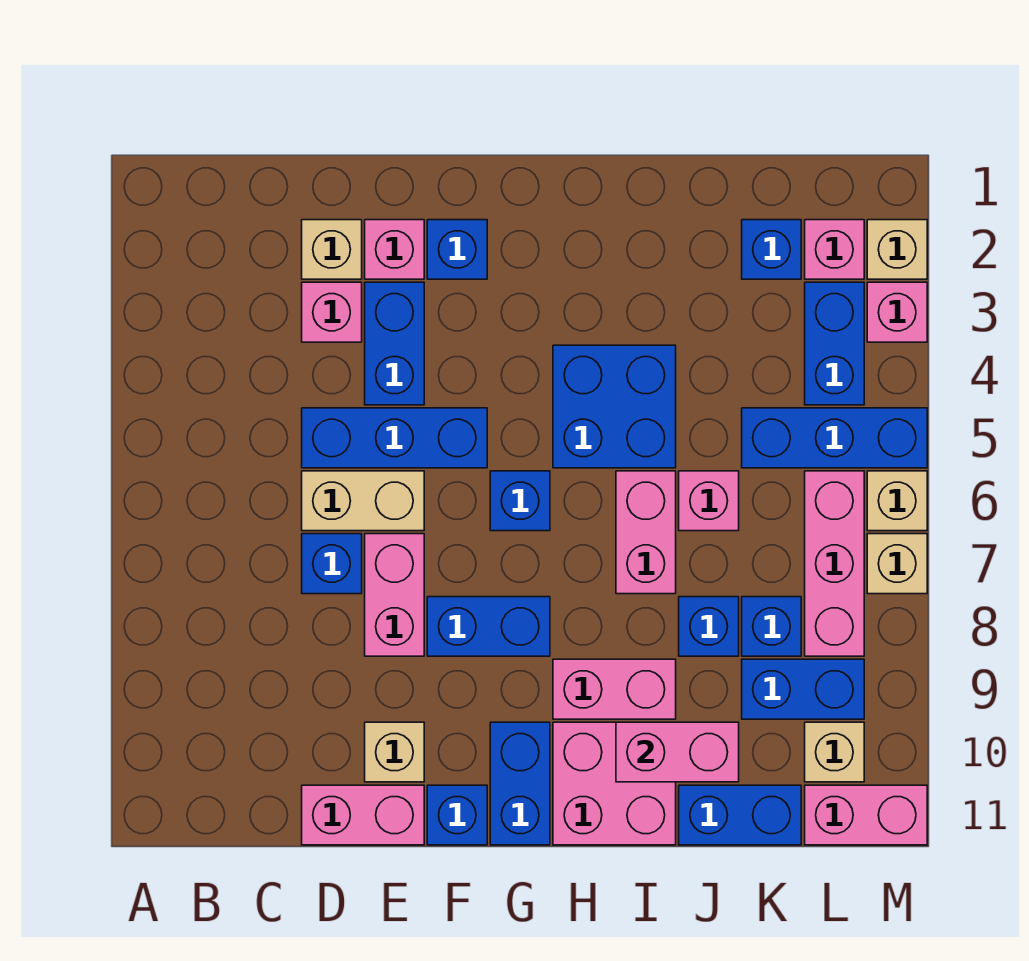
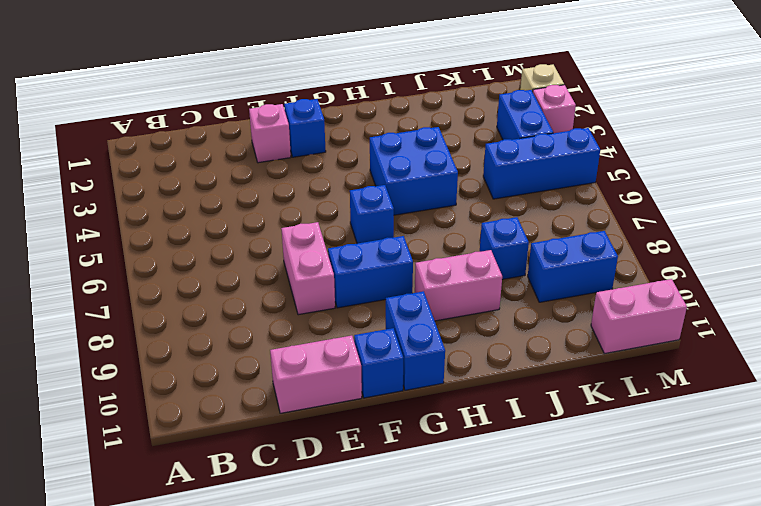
none -> tan 1x1 brick [302,220,362,279]
none -> pink 1x1 brick [302,282,362,342]
none -> blue 1x3 brick [302,408,487,468]
none -> tan 1x2 brick [302,471,424,531]

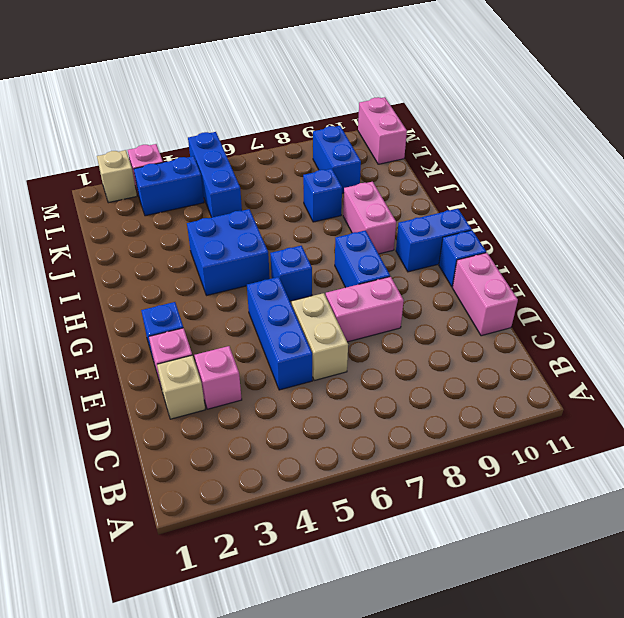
none -> blue 1x1 brick [302,534,362,594]
none -> blue 1x2 brick [365,282,424,405]
none -> tan 1x1 brick [365,722,424,782]
none -> pink 2x2 brick [553,722,676,845]

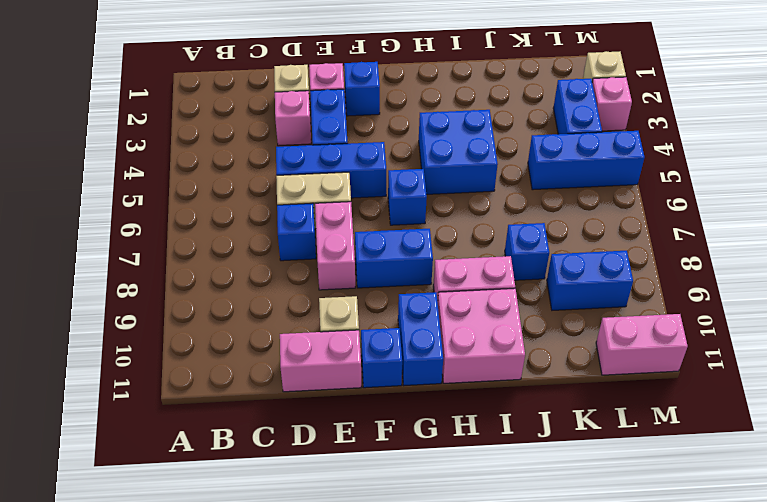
none -> pink 1x2 brick [616,471,676,594]
none -> pink 1x1 brick [679,471,739,531]
none -> blue 1x2 brick [679,785,801,845]
none -> blue 1x1 brick [742,220,801,279]

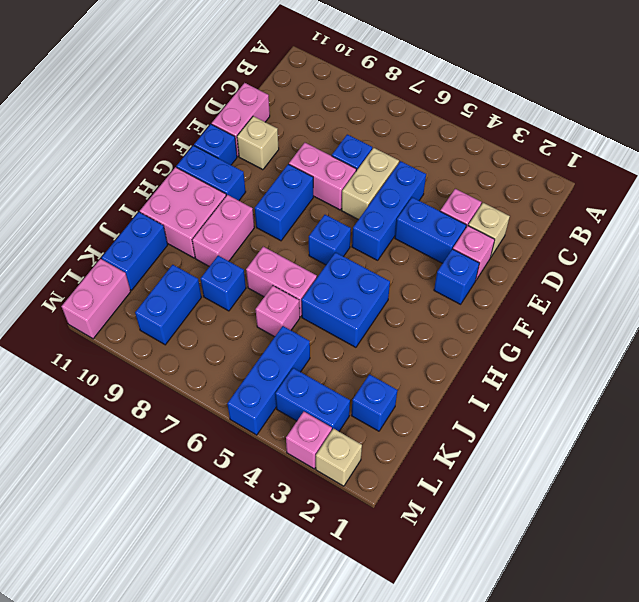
none -> blue 1x1 brick [742,597,801,656]
none -> pink 1x1 brick [805,220,864,279]
none -> pink 1x3 brick [805,471,864,656]
none -> tan 1x1 brick [805,722,864,782]

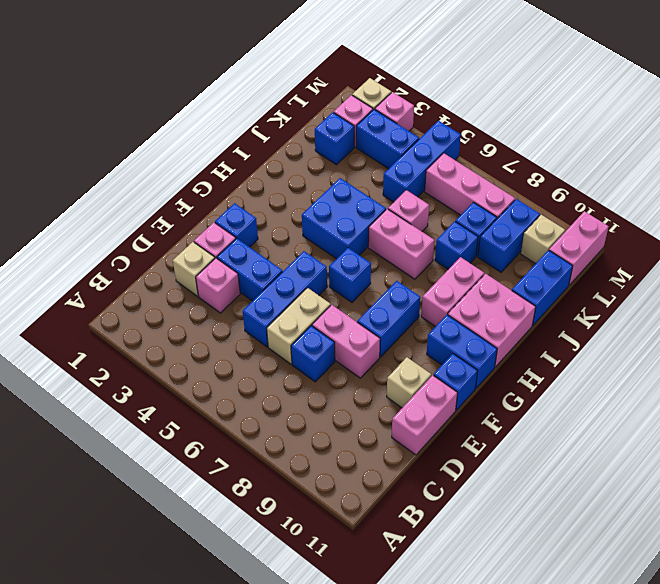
none -> tan 1x1 brick [867,471,927,531]
none -> tan 1x1 brick [867,534,927,594]
none -> pink 1x2 brick [616,722,739,782]

